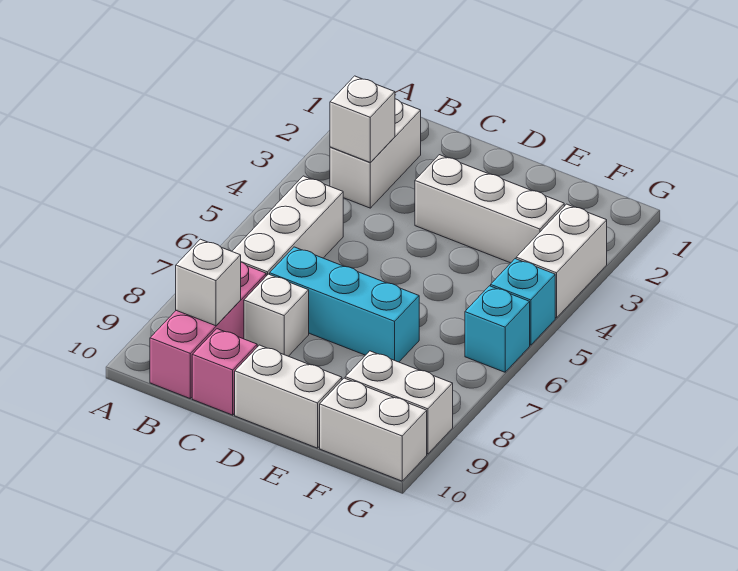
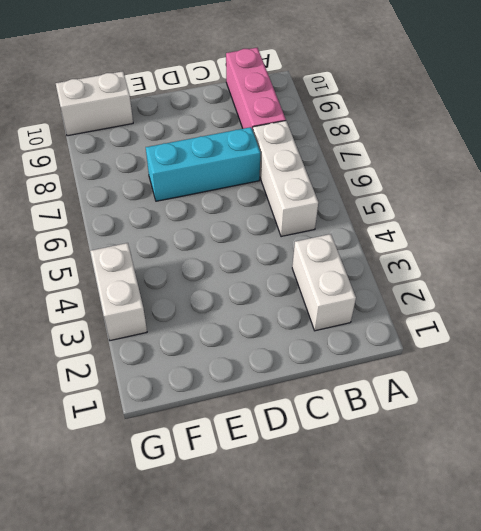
none -> white 1x1 brick [244,274,309,356]
none -> pink 1x1 brick [192,329,257,415]
none -> white 1x3 brick [415,155,564,263]

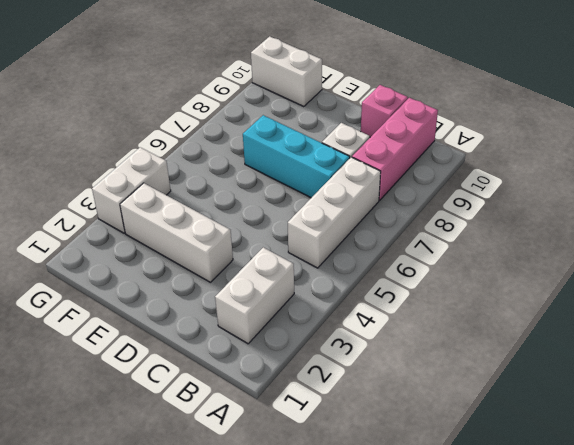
none -> white 1x2 brick [235,345,342,448]
none -> white 1x2 brick [345,351,453,454]
none -> cyan 1x1 brick [491,259,555,345]

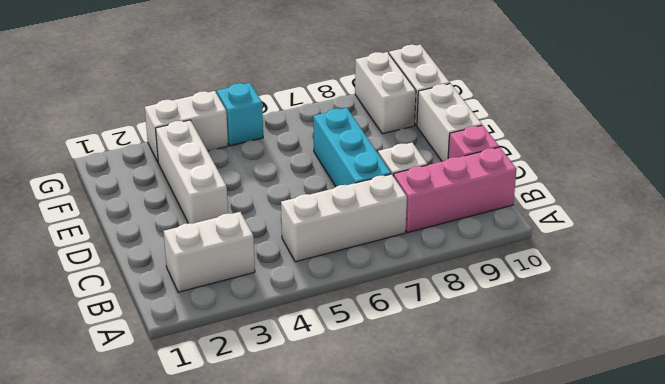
none -> cyan 1x1 brick [465,286,530,372]
none -> white 1x1 brick [330,76,395,163]
none -> white 1x1 brick [176,239,241,326]

